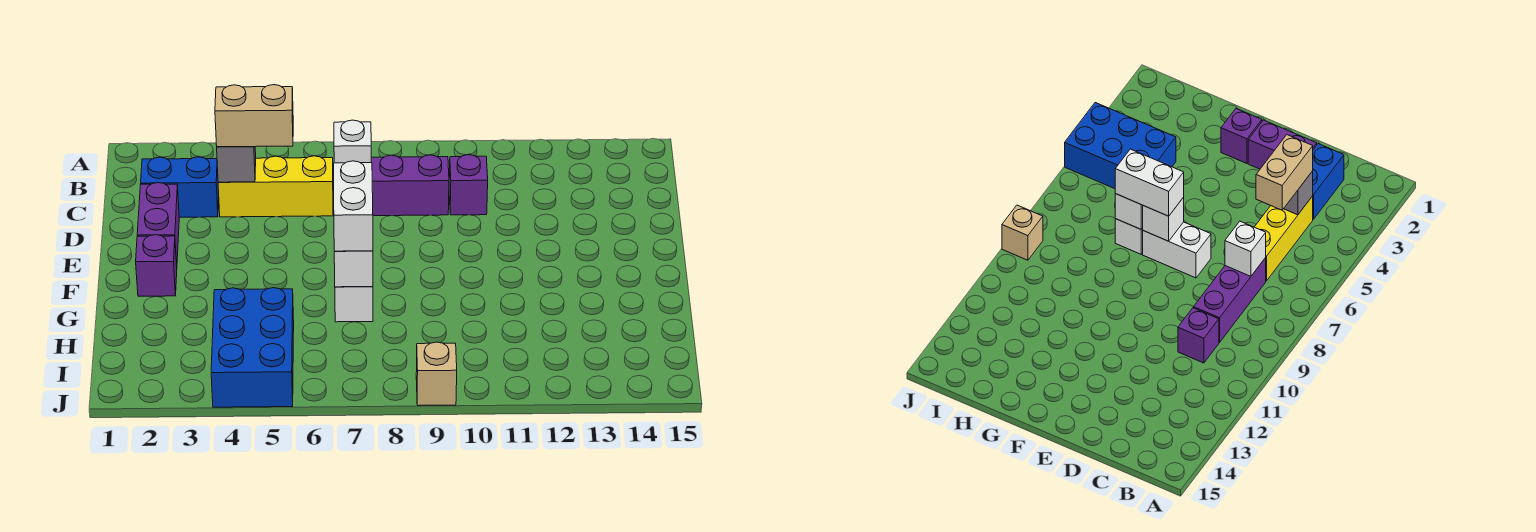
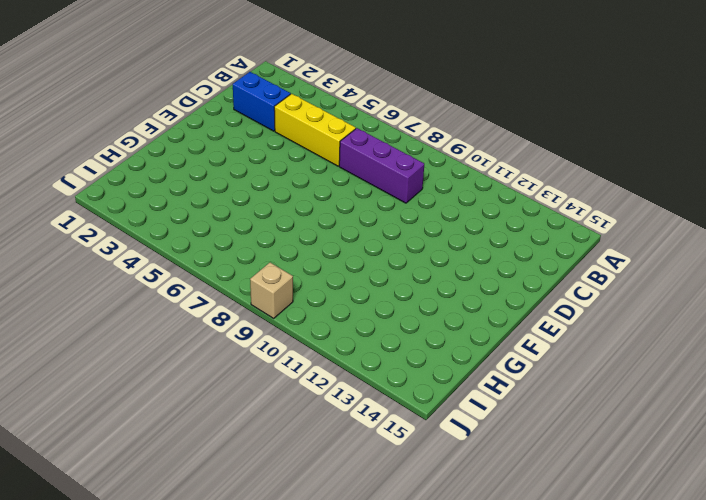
none -> purple 1x1 brick [449,155,488,215]
none -> purple 1x2 brick [137,183,179,265]
none -> white 1x2 brick [1143,222,1211,278]

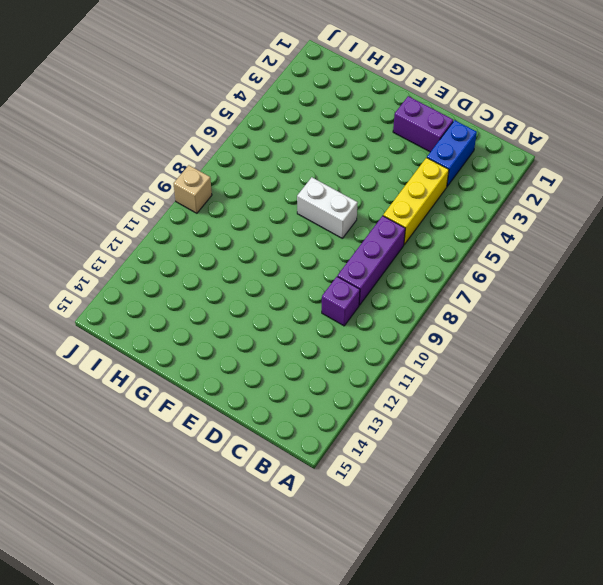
none -> purple 1x1 brick [136,235,177,296]
none -> white 1x1 brick [335,287,373,322]
none -> blue 2x3 brick [211,288,294,407]

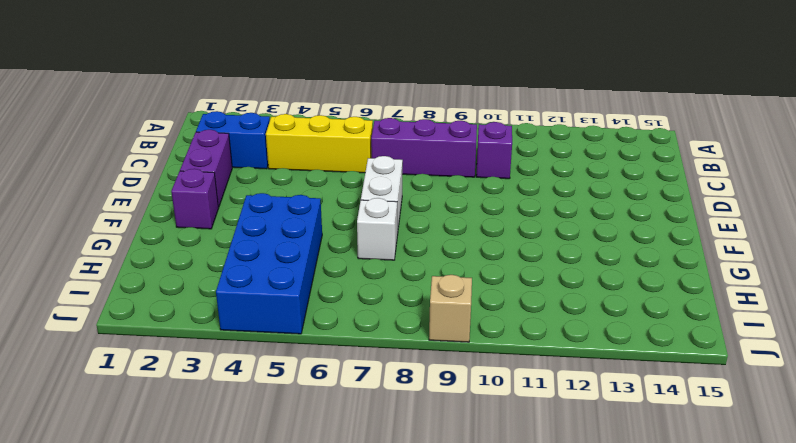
blue 2x4 brick [216,193,322,334] -> blue 2x3 brick [211,288,294,407]
none -> grey 1x1 brick [217,147,256,182]
none -> white 1x1 brick [334,120,371,163]
none -> white 1x1 brick [1142,197,1184,241]

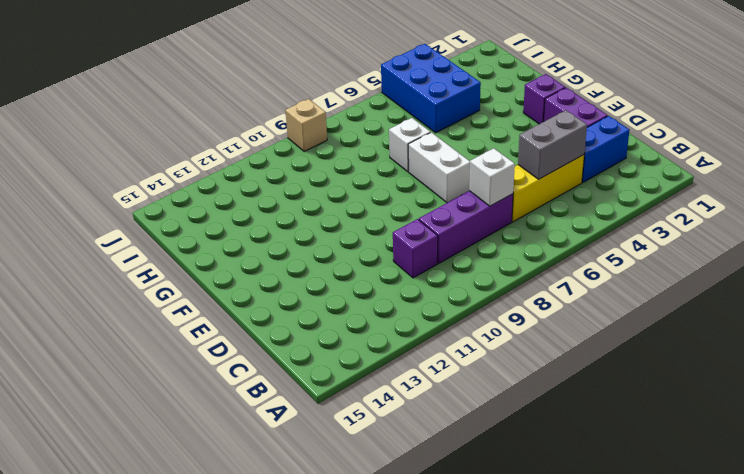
grey 1x2 brick [518,110,587,179] -> grey 1x1 brick [217,147,256,182]
none -> white 1x1 brick [1142,197,1184,241]
none -> white 1x1 brick [334,251,373,287]
none -> tan 1x2 brick [215,85,293,147]

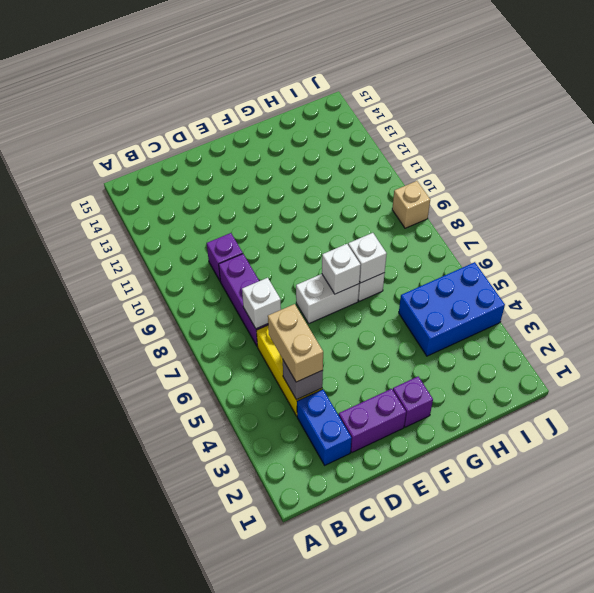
none -> white 1x2 brick [334,161,373,251]

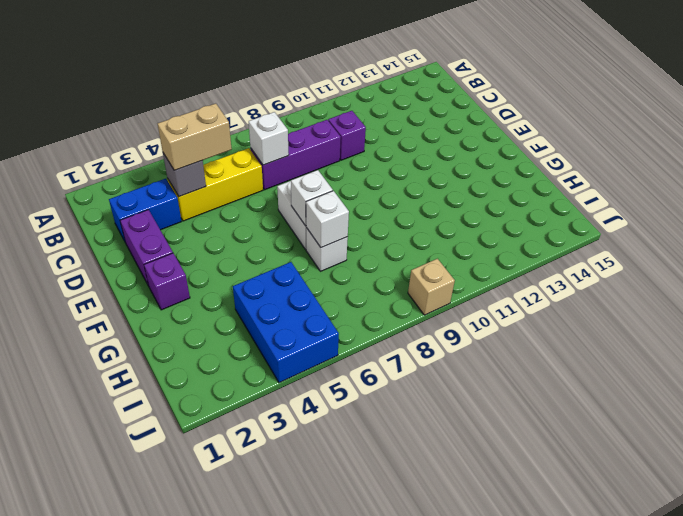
none -> white 1x2 brick [334,161,373,251]

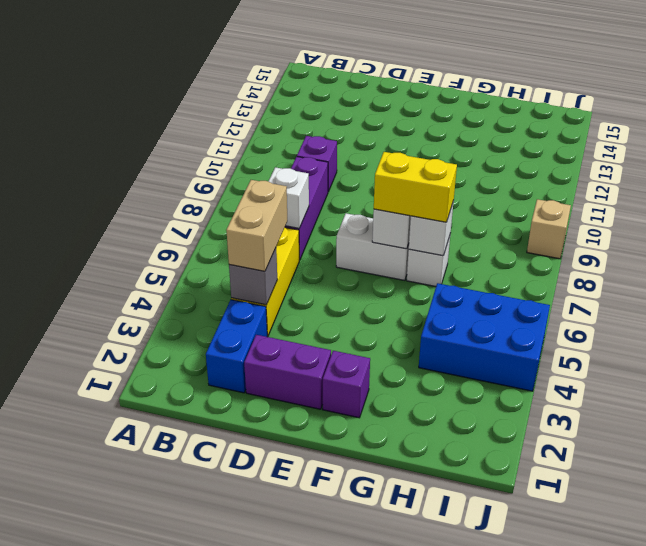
yellow 1x2 brick [374,152,457,222] -> white 1x2 brick [334,161,373,251]

